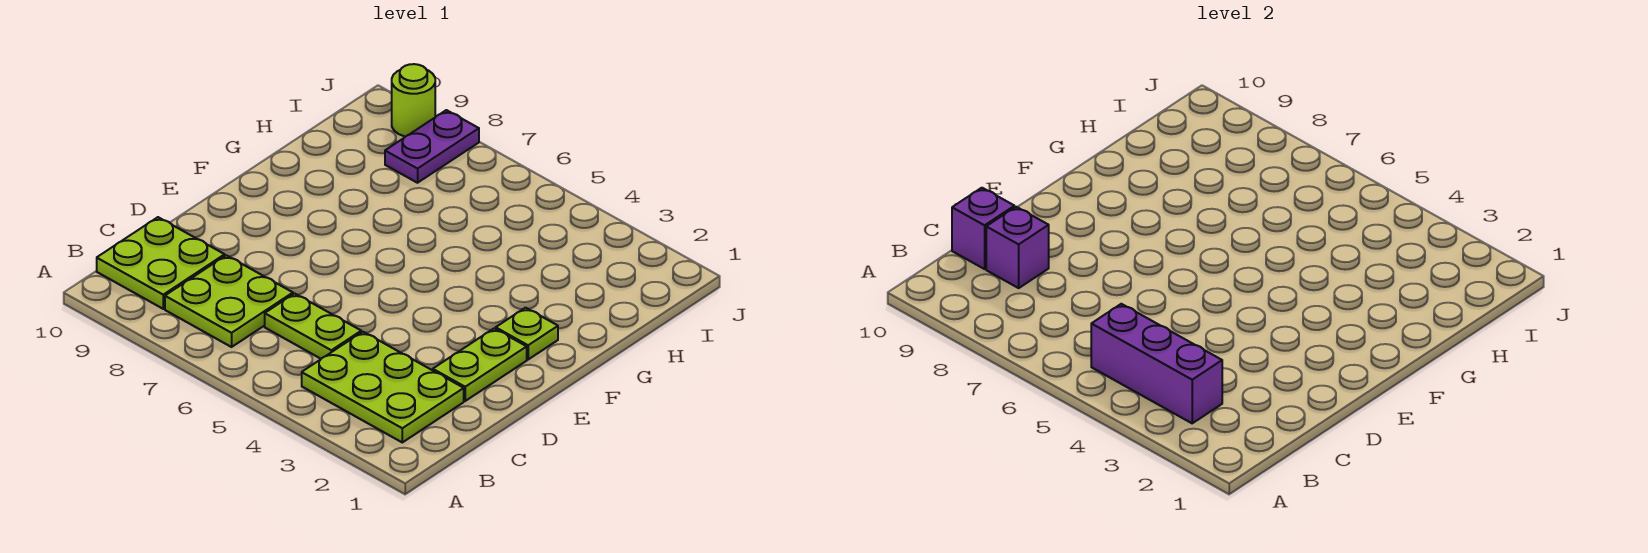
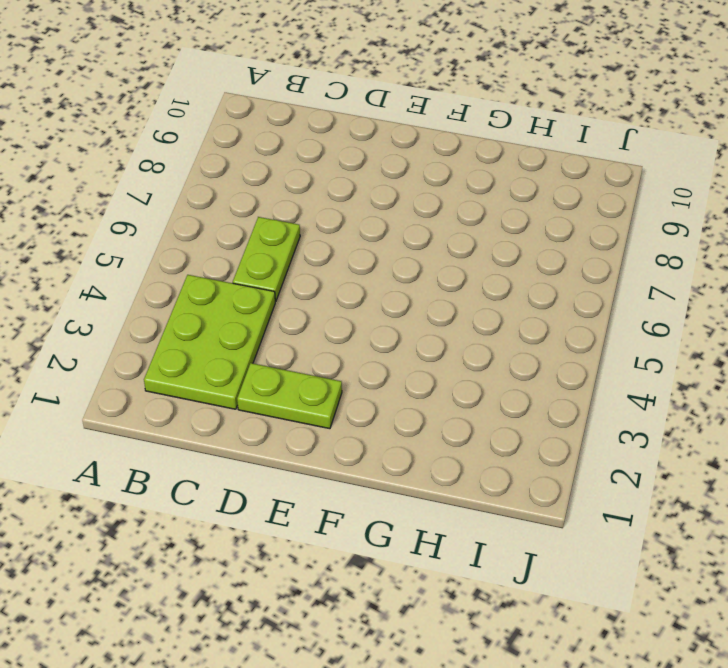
none -> lime 2x2 plate [165,255,293,347]
none -> lime 2x2 plate [97,217,225,309]

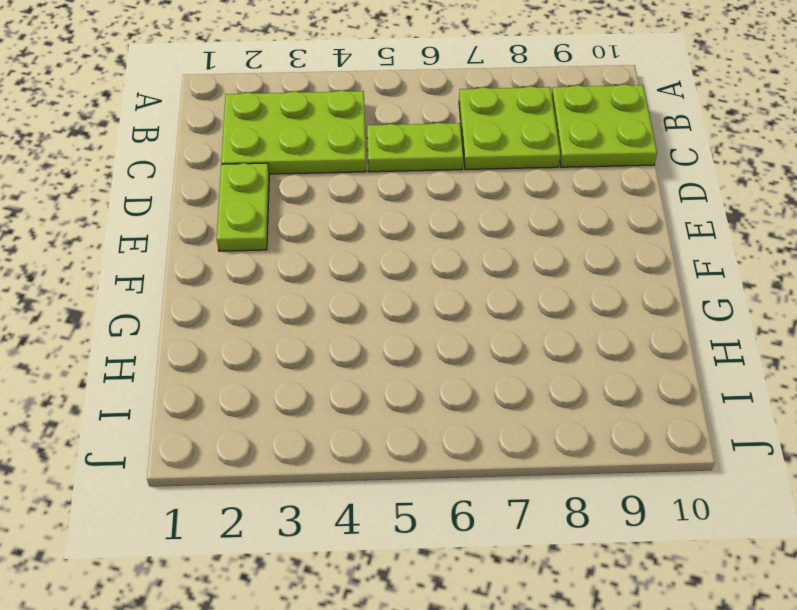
none -> lime 1x1 plate [496,308,558,359]
none -> purple 1x2 plate [385,110,479,183]

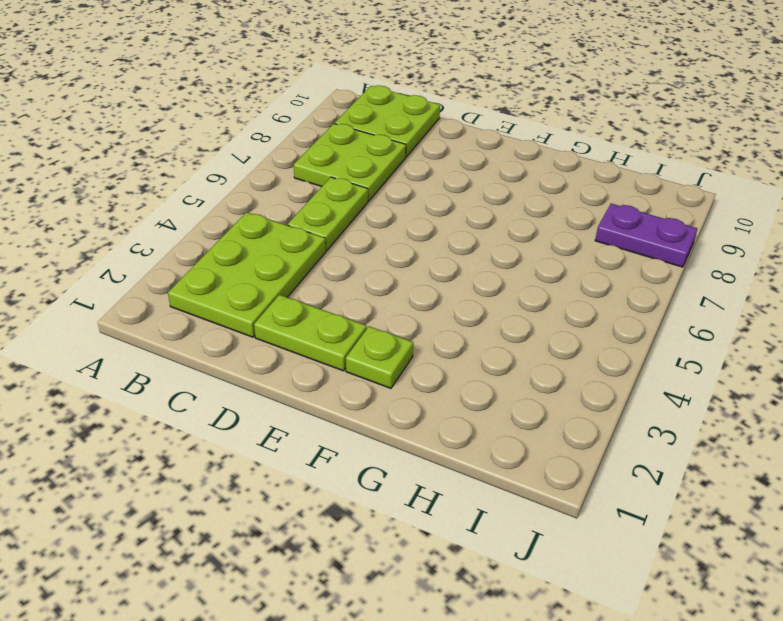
none -> lime 1x1 round brick [392,64,435,137]
none -> purple 1x3 brick [1091,304,1222,423]

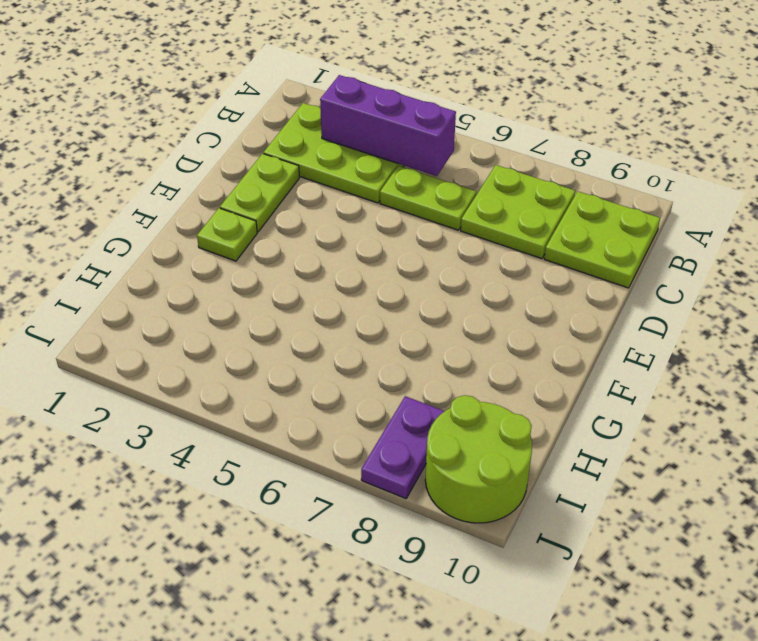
lime 2x2 round brick [425,395,532,523] -> lime 1x1 round brick [392,64,435,137]
none -> purple 1x1 brick [986,207,1049,288]
none -> purple 1x1 brick [952,188,1014,269]

